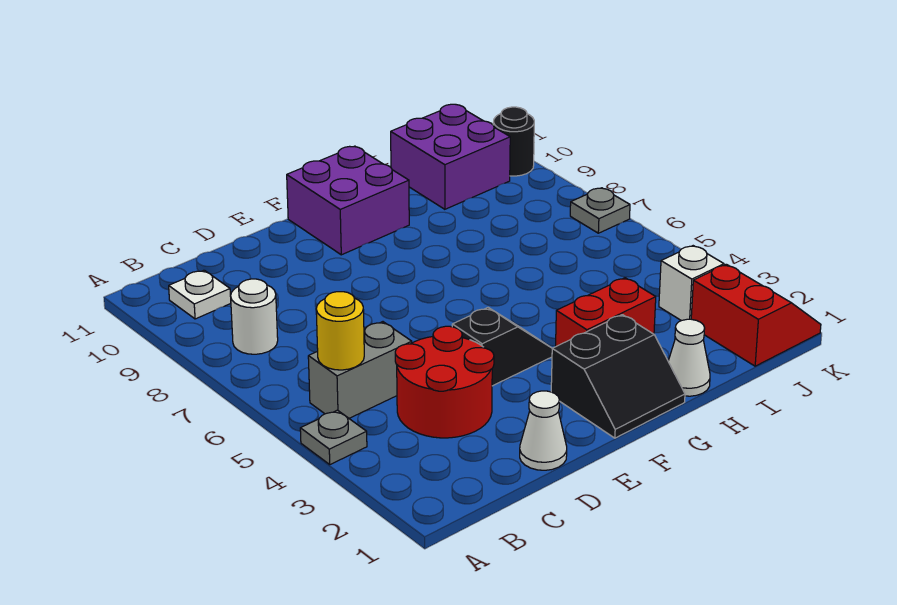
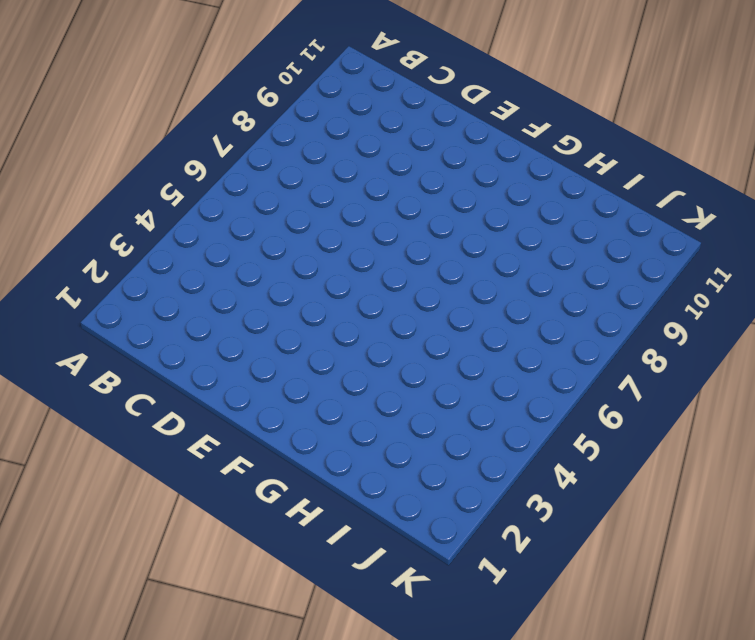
none -> grey 1x1 plate [300,410,367,464]
none -> grey 1x2 brick [308,322,412,418]
none -> white 1x1 round brick [231,279,278,354]

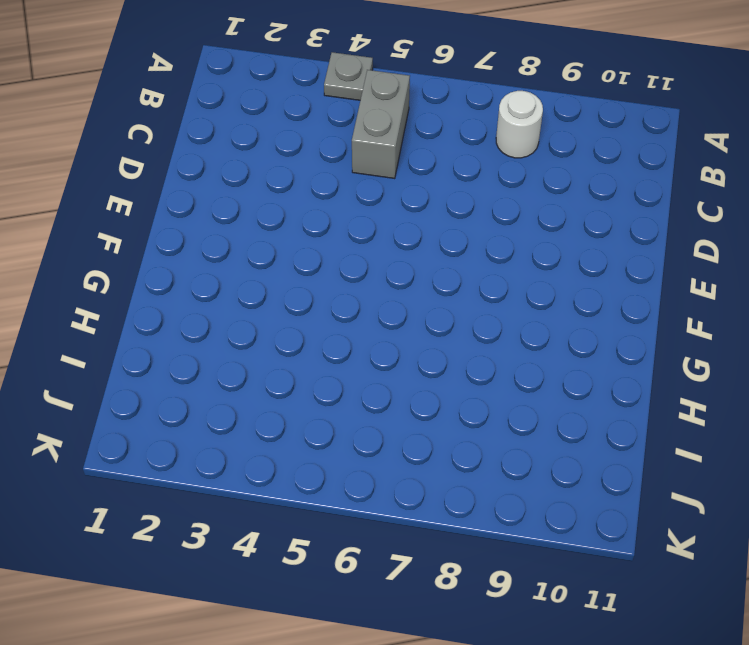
none -> white 1x1 plate [169,270,231,319]
none -> red 2x2 round brick [395,326,494,438]
none -> white 1x1 cone [520,391,567,470]

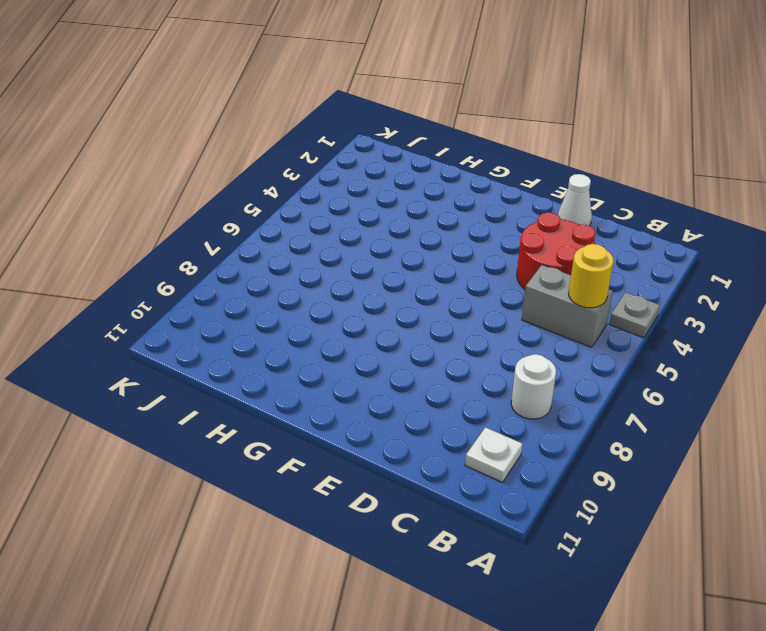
none -> black 1x2 slope [452,308,552,386]
none -> black 2x2 slope [551,315,685,438]
none -> purple 2x2 brick [287,146,409,255]

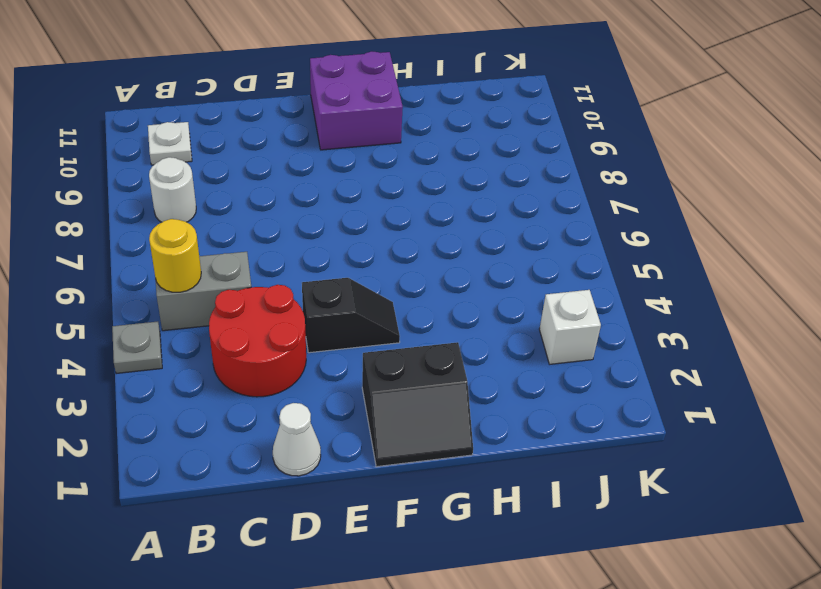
none -> red 1x2 brick [556,278,656,346]
none -> white 1x1 cone [668,319,710,396]
none -> purple 2x2 brick [391,104,510,209]

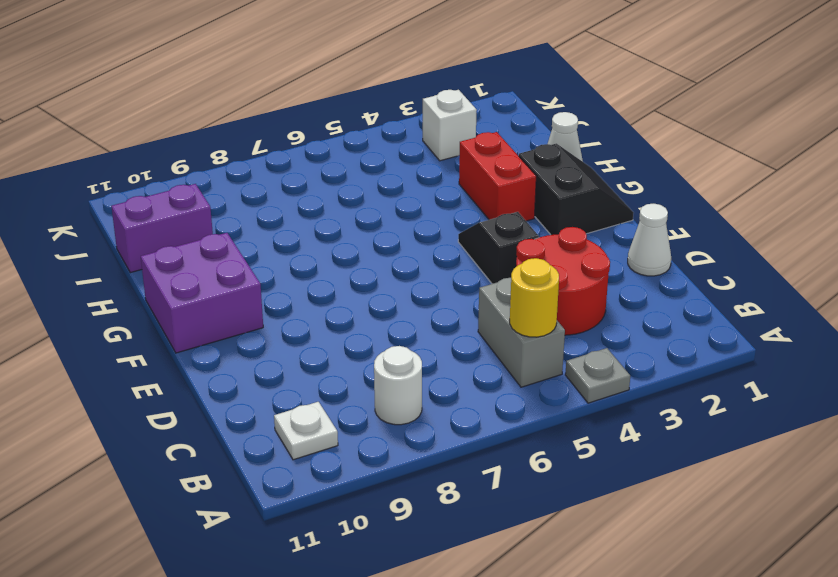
purple 1x2 brick [111,184,213,273] -> purple 2x2 brick [391,104,510,209]
none -> red 2x2 slope [691,264,821,366]
none -> grey 1x1 plate [570,188,630,233]
none -> black 1x1 round brick [493,107,534,176]

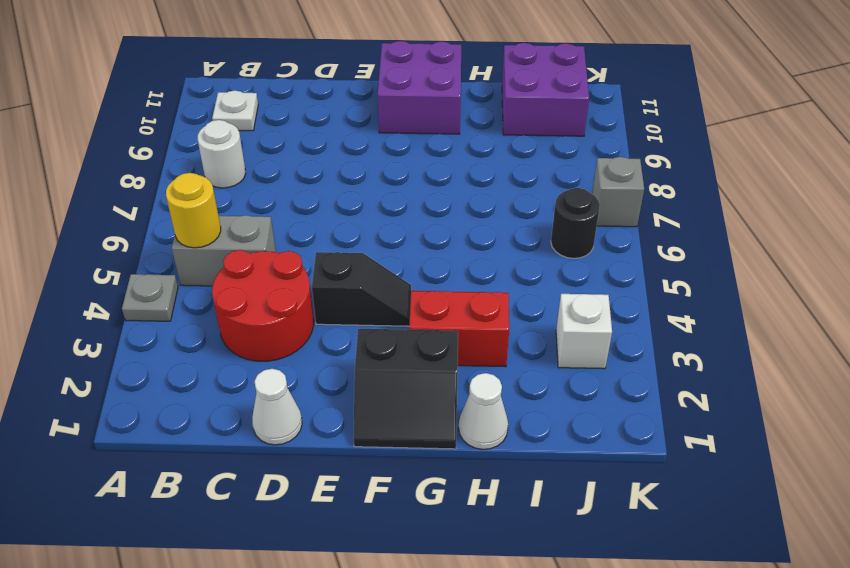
black 1x1 round brick [551,188,600,258] -> black 1x1 round brick moved to [493,107,534,176]
grey 1x1 brick [592,157,644,227] -> grey 1x1 plate [570,188,630,233]
none -> red 2x2 slope [691,264,821,366]

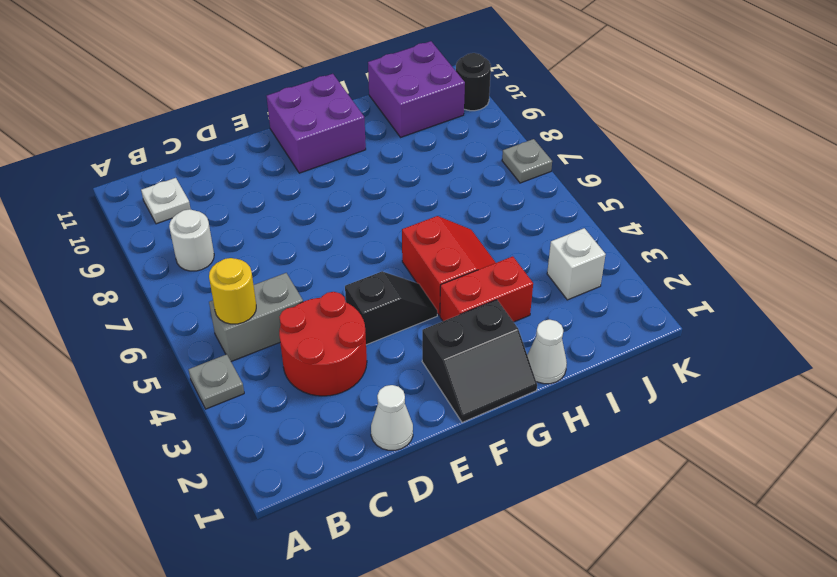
red 2x2 slope [402,216,496,315] -> red 2x2 slope moved to [691,264,821,366]

